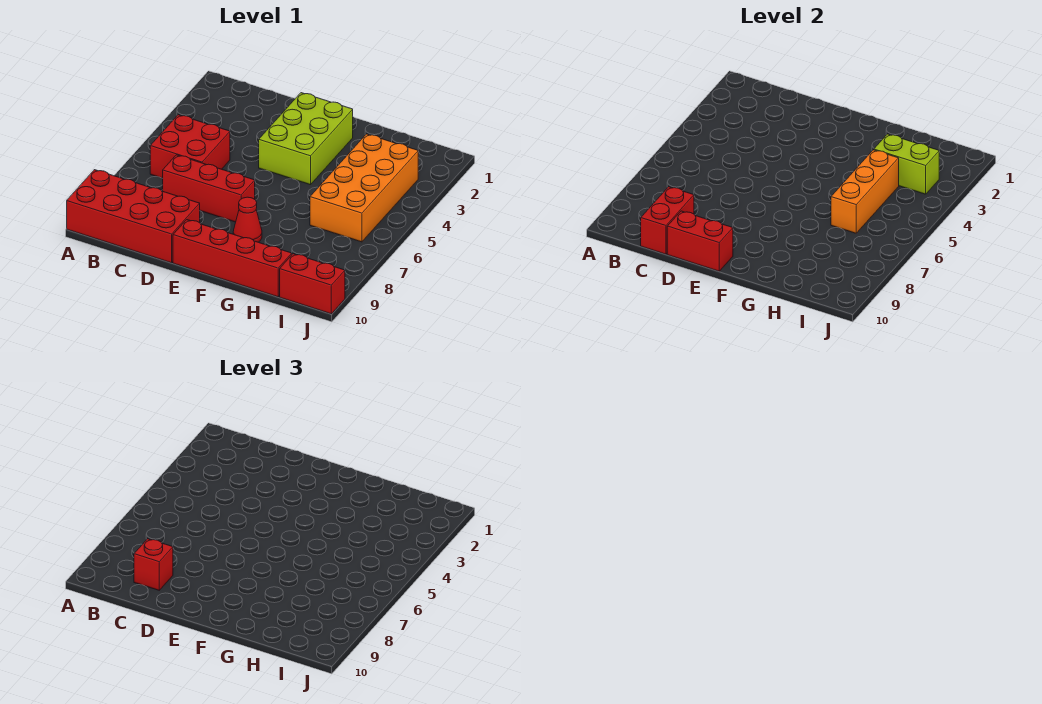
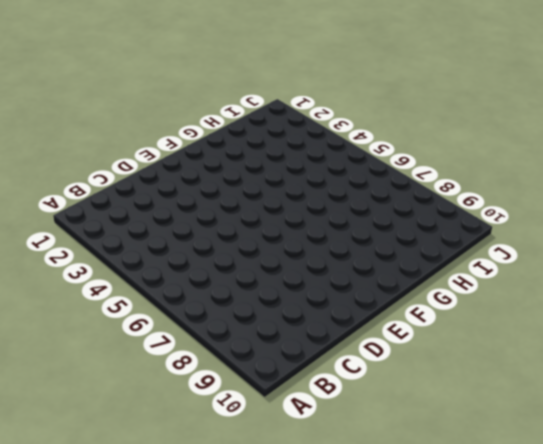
none -> red 2x4 brick [67,170,200,263]
none -> red 2x2 brick [150,115,230,178]
none -> red 1x3 brick [162,155,255,222]

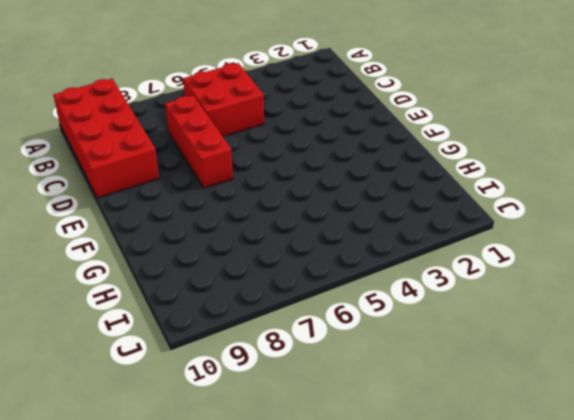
none -> lime 2x3 brick [259,93,353,185]
none -> red 1x4 brick [173,220,292,297]
none -> red 1x1 cone [233,197,262,242]

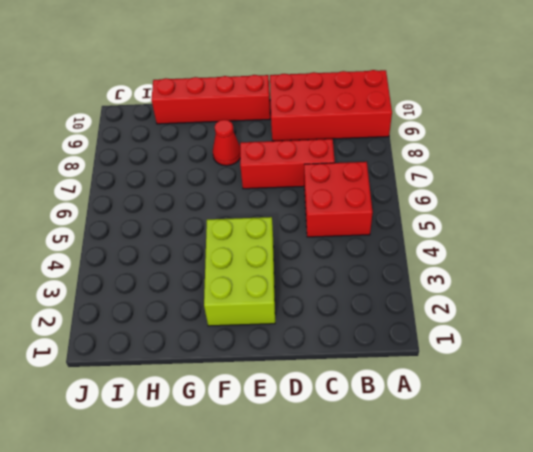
none -> orange 2x4 brick [310,134,418,242]
none -> red 1x2 brick [280,254,345,314]
none -> red 1x2 brick [641,187,694,254]

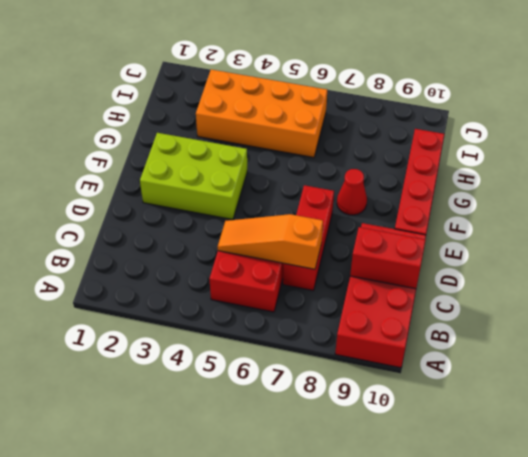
orange 1x3 slope [218,214,323,269] -> none
none -> red 1x2 brick [280,254,345,314]
none -> red 1x2 brick [667,211,733,271]
none -> lime 1x2 brick [874,134,939,194]

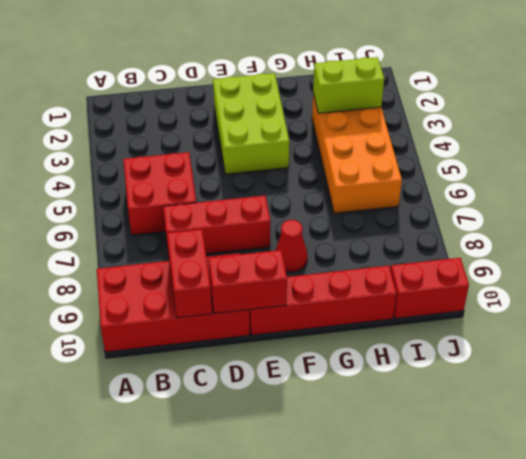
none -> orange 1x3 brick [831,150,899,233]
none -> red 1x1 brick [134,539,173,590]

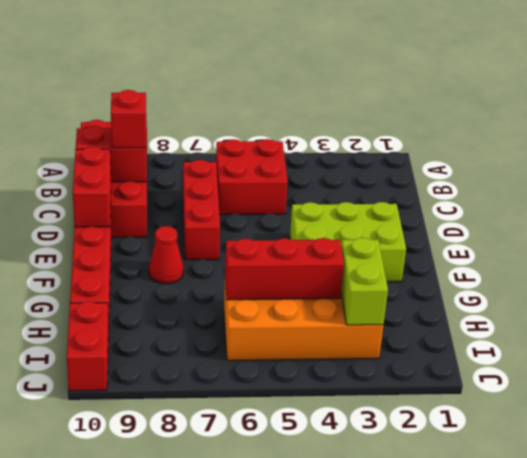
red 1x3 brick [225,238,344,300] -> orange 1x3 brick [831,150,899,233]

